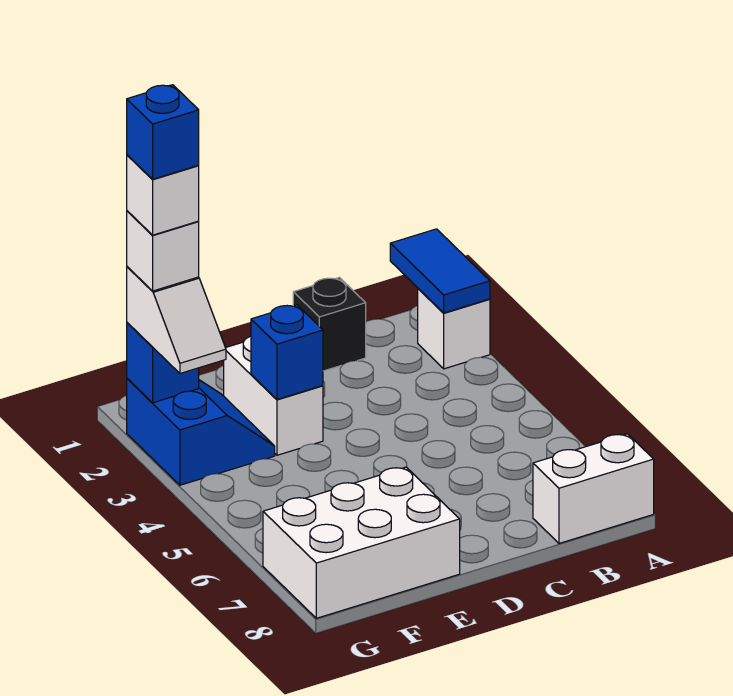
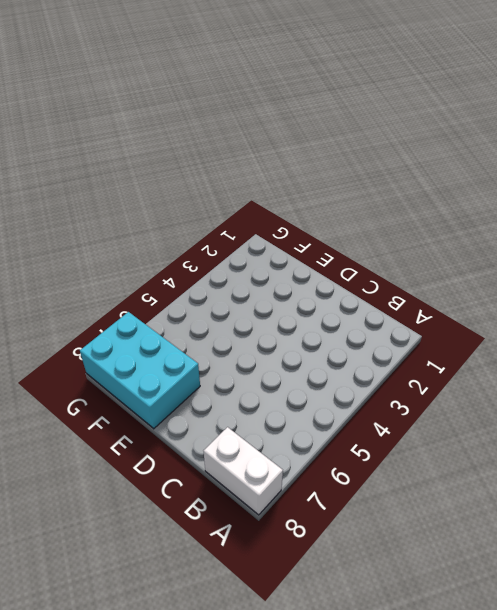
cyan 2x3 brick [80,312,200,429] -> white 2x3 brick [263,467,460,618]
none -> white 1x1 brick [418,289,490,369]
none -> black 1x1 brick [293,278,366,371]
none -> white 1x2 brick [224,336,323,455]

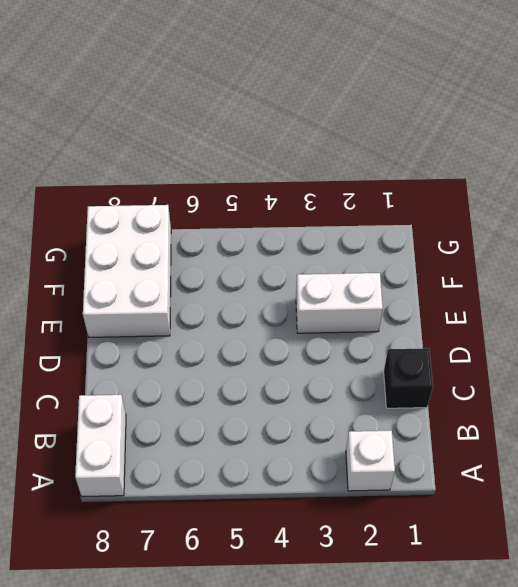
none -> blue 2x2 slope [127,379,275,485]
none -> blue 1x2 tile [390,229,490,313]
none -> blue 1x1 brick [251,305,323,399]

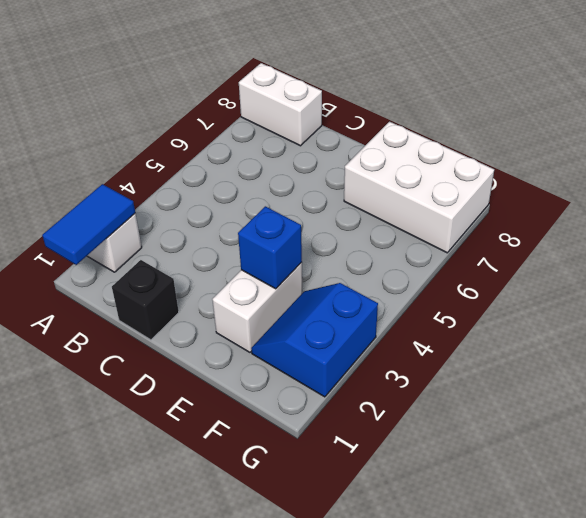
none -> blue 1x1 brick [127,323,199,403]
none -> white 1x2 slope [127,267,226,373]
none -> white 1x1 brick [127,211,199,291]

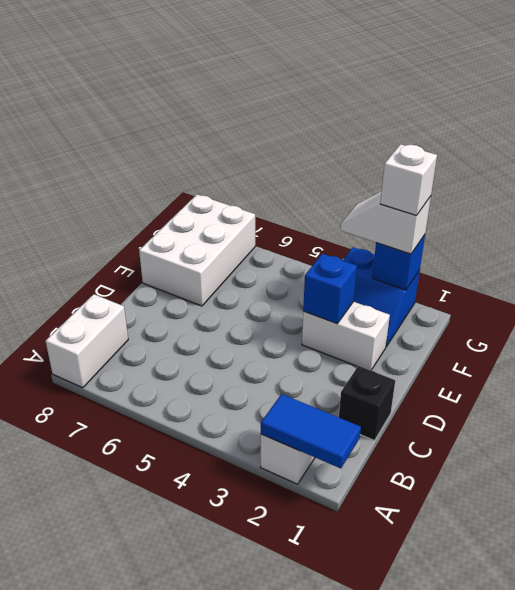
none -> white 1x1 brick [127,155,199,235]
none -> blue 1x1 brick [127,85,199,179]

